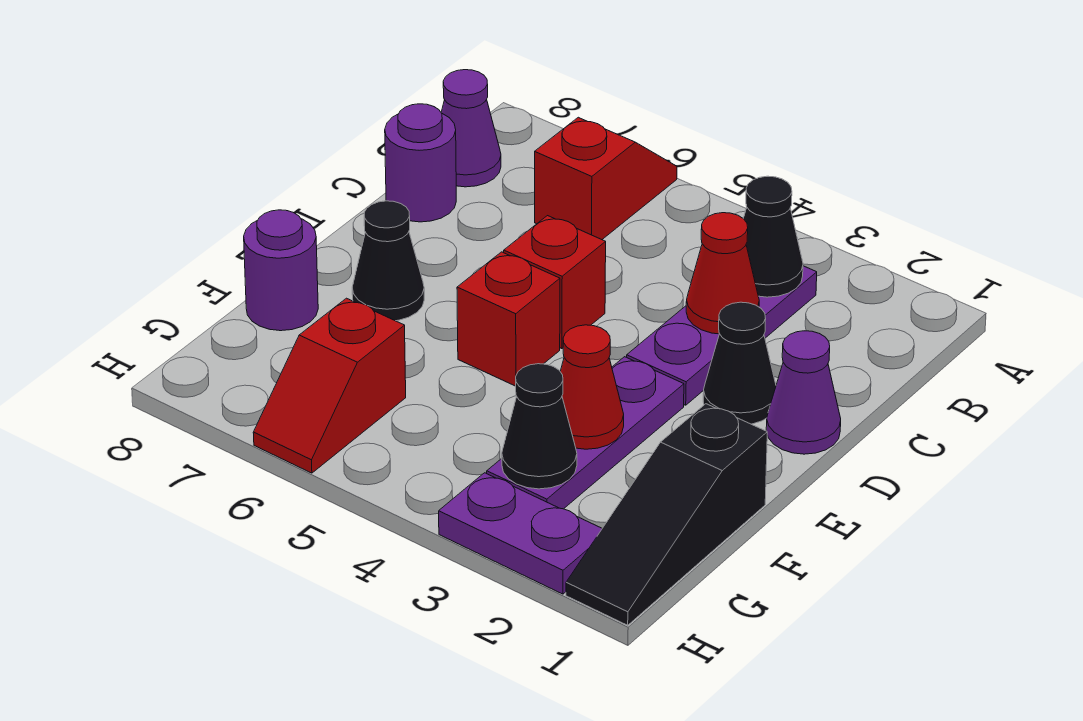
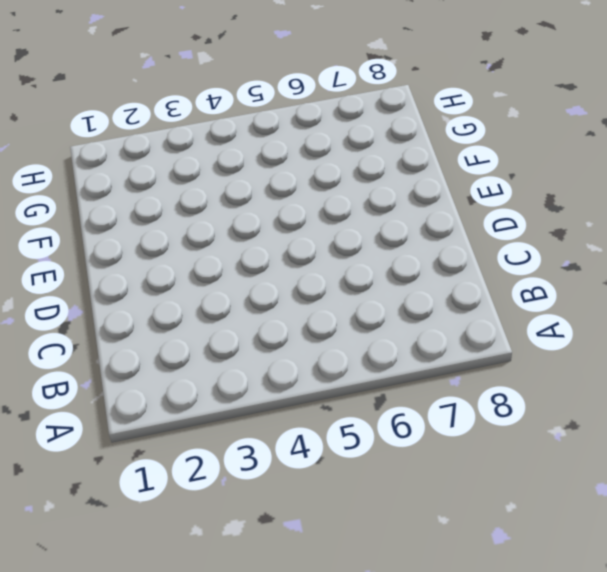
none -> red 1x2 slope [535,117,677,240]
none -> purple 1x3 plate [627,266,817,405]
none -> purple 1x1 cone [441,70,501,187]

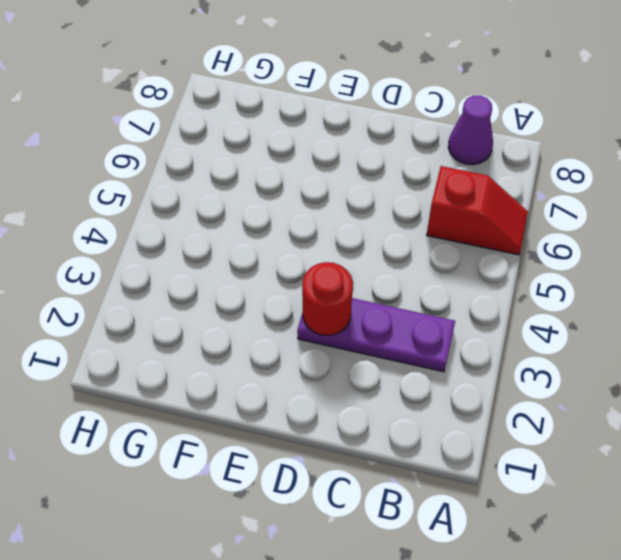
red 1x1 round brick [302,262,353,336] -> none
none -> purple 1x1 round brick [385,104,456,222]
none -> purple 1x1 cone [766,331,841,454]
none -> black 1x1 cone [703,302,776,424]

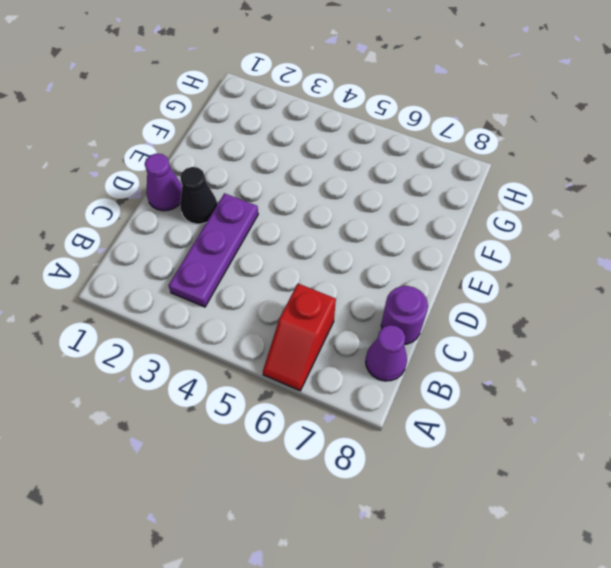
none -> red 1x1 brick [504,216,606,349]
none -> purple 1x3 plate [487,357,684,509]
none -> red 1x1 brick [457,252,560,386]

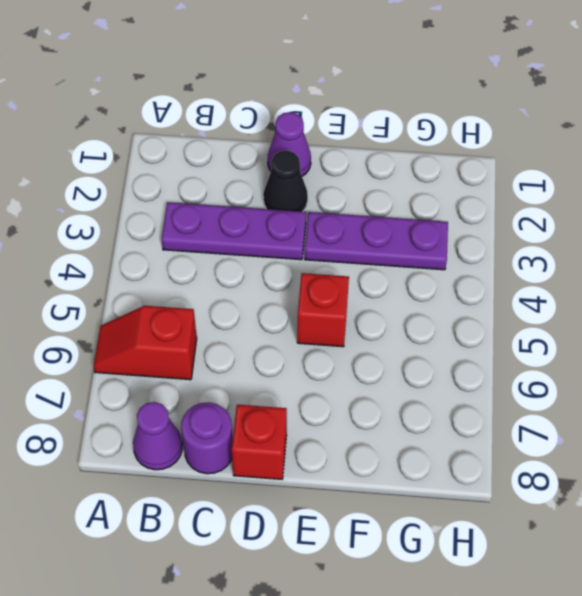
red 1x1 brick [232,405,287,479] -> red 1x1 brick moved to [504,216,606,349]
none -> black 1x1 cone [352,201,424,321]
none -> black 1x3 slope [566,404,767,625]
none -> purple 1x1 round brick [244,210,318,331]

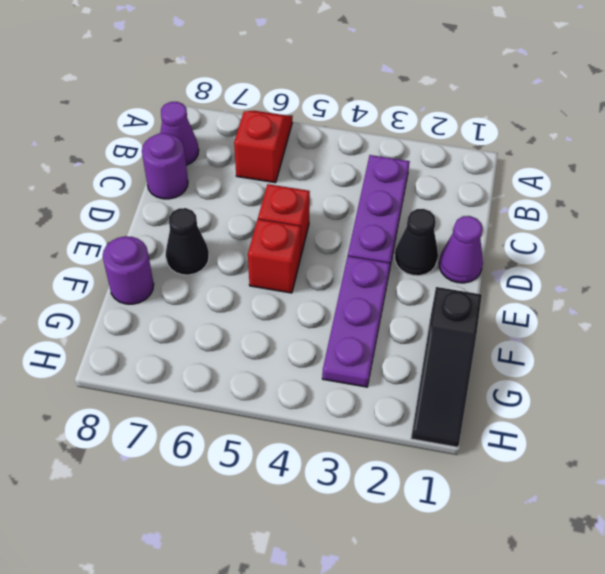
none -> red 1x2 slope [253,298,406,473]
none -> purple 1x2 plate [439,473,602,594]
none -> black 1x1 cone [743,176,803,297]

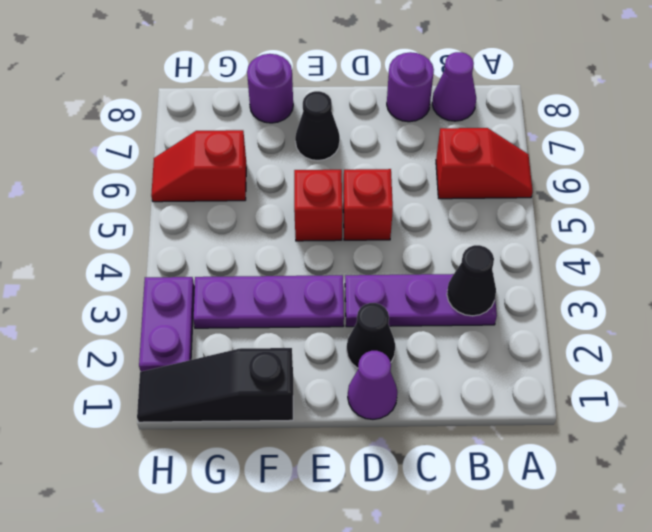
none -> red 1x1 cone [686,213,759,334]
none -> red 1x1 cone [560,325,624,449]
none -> black 1x1 cone [502,364,577,489]

